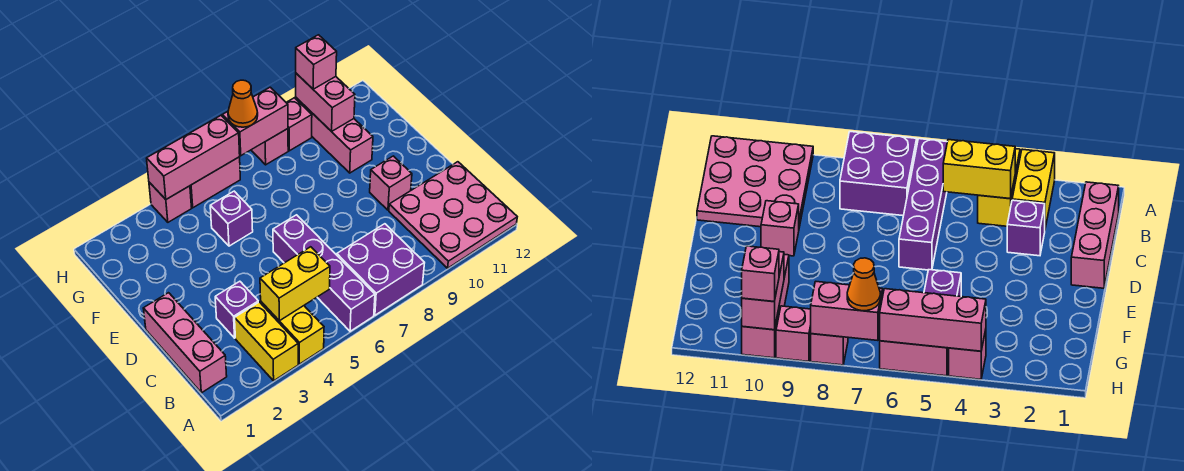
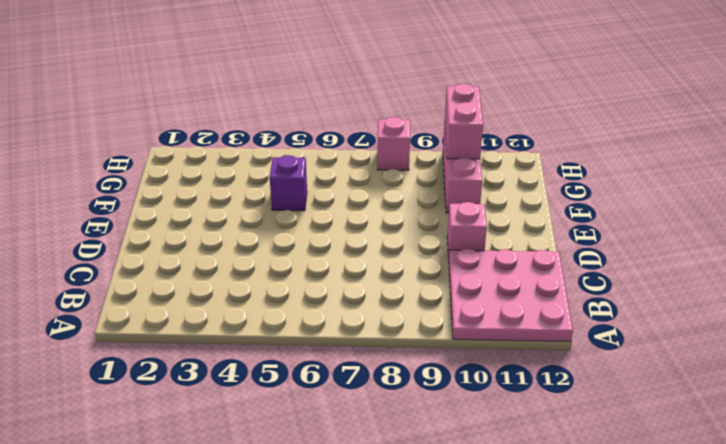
none -> yellow 1x2 brick [235,302,298,381]
none -> yellow 1x2 brick [261,302,324,364]
none -> purple 1x4 brick [273,215,375,331]

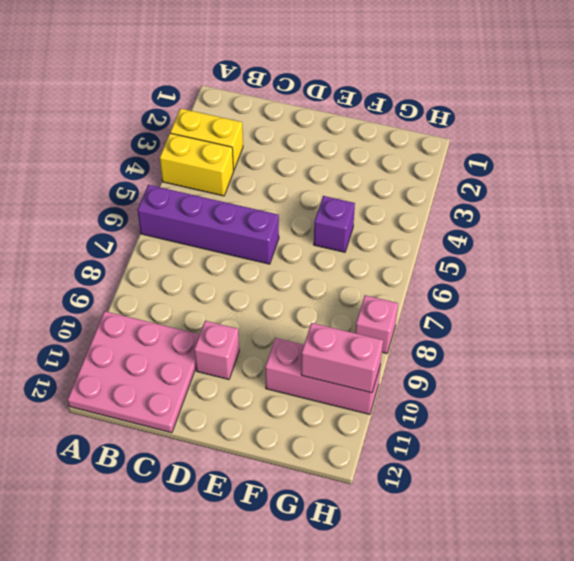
none -> purple 2x2 brick [337,224,424,315]
none -> pink 1x3 brick [143,293,227,393]
none -> purple 1x1 brick [215,281,258,338]

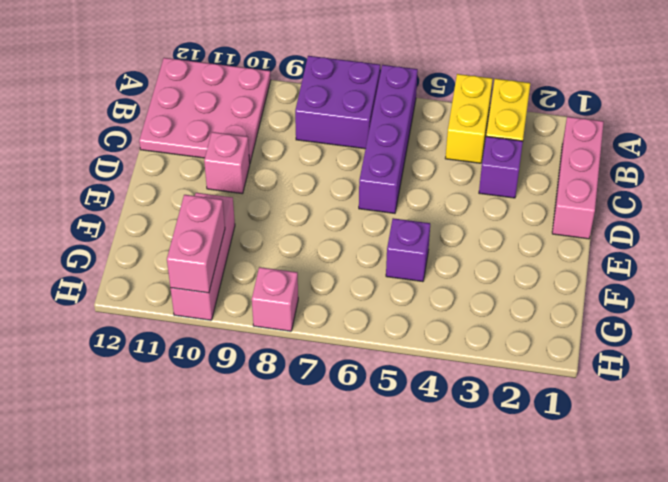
none -> pink 1x1 brick [149,182,192,222]
none -> pink 1x2 brick [190,157,240,208]
none -> pink 1x1 brick [286,98,312,151]

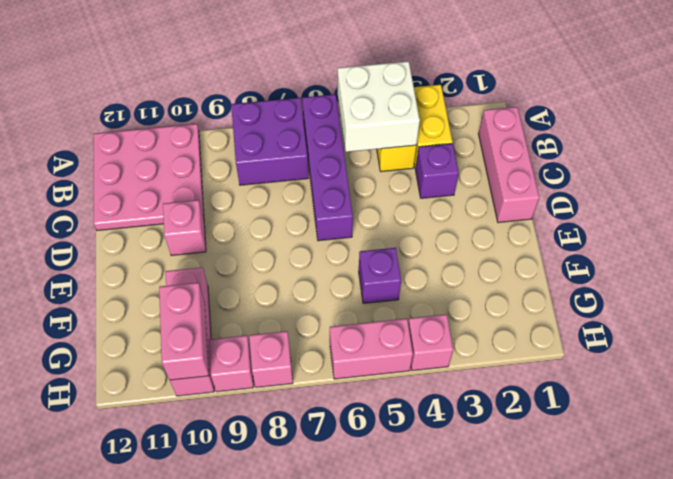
white 2x2 brick [338,61,420,152] -> yellow 1x2 brick [260,247,330,321]
none -> pink 1x3 brick [147,116,240,199]
none -> pink 1x2 brick [222,87,288,156]
none -> orange 1x1 cone [228,80,258,127]

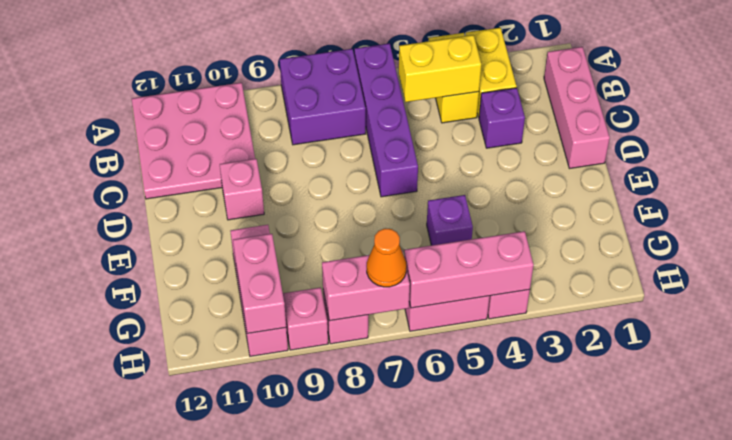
none -> pink 1x1 brick [296,35,337,89]

